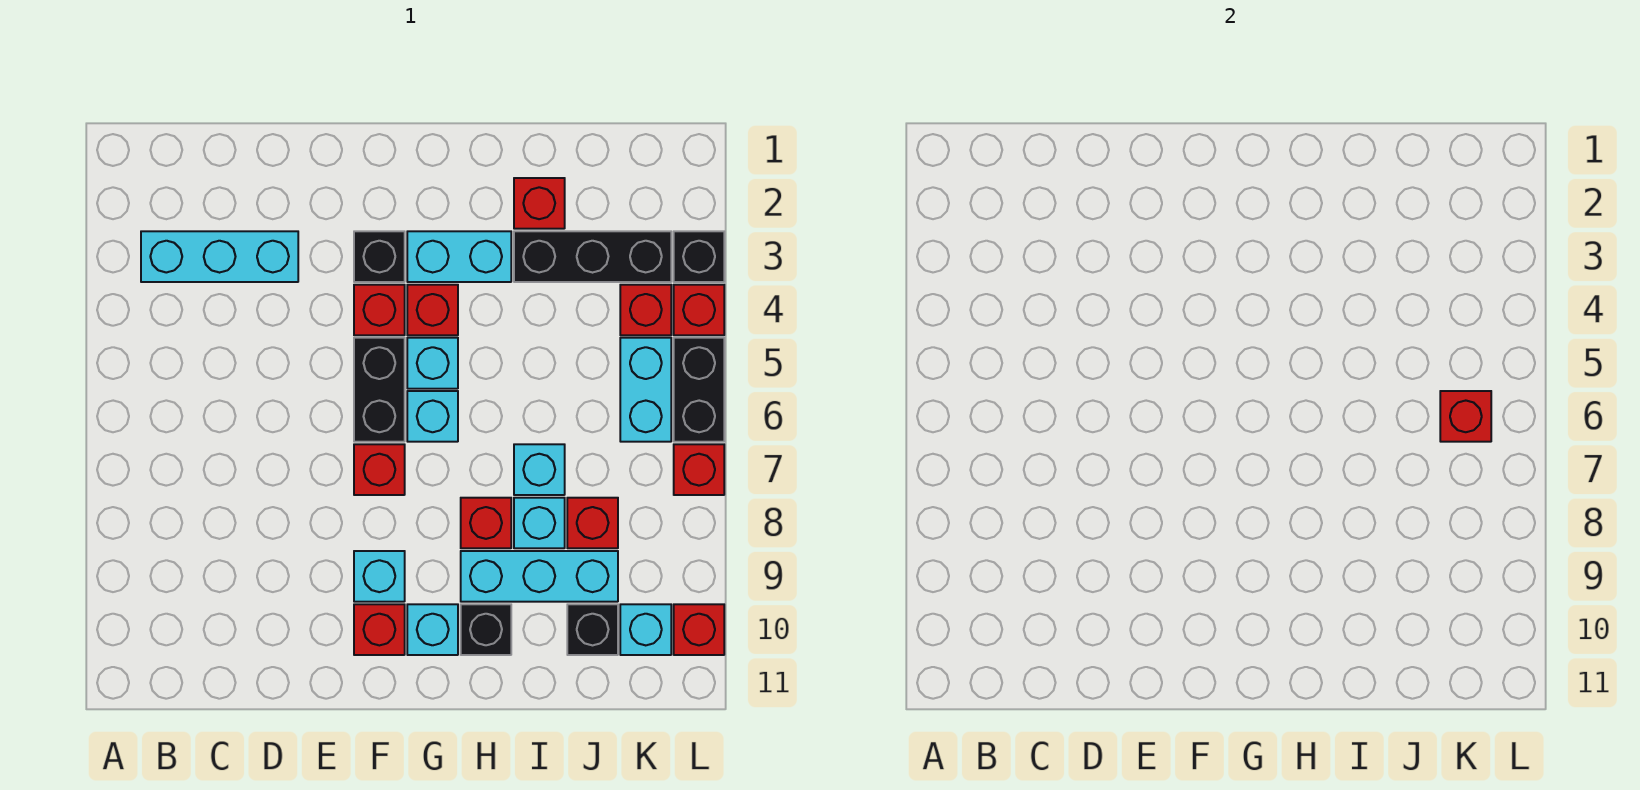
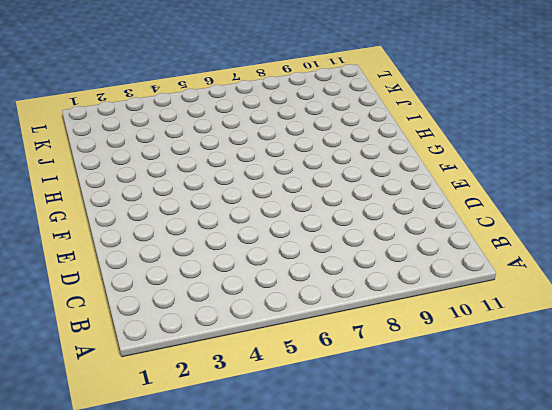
none -> cyan 1x3 brick [141,231,298,282]
none -> black 1x1 brick [354,231,405,282]
none -> red 1x1 brick [354,285,405,335]
none -> black 1x2 brick [354,338,405,442]

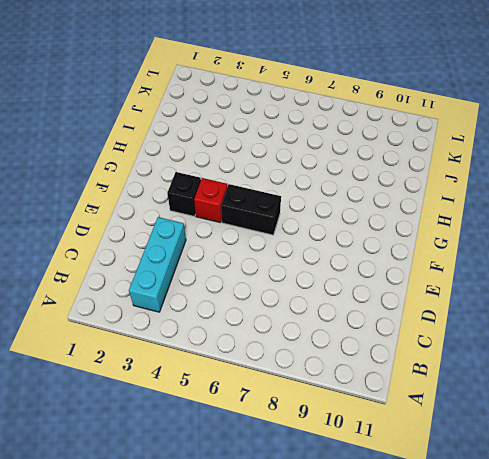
none -> red 1x1 brick [354,444,405,495]
none -> cyan 1x1 brick [354,551,405,602]
none -> red 1x1 brick [354,604,405,655]
none -> cyan 1x2 brick [407,231,511,282]

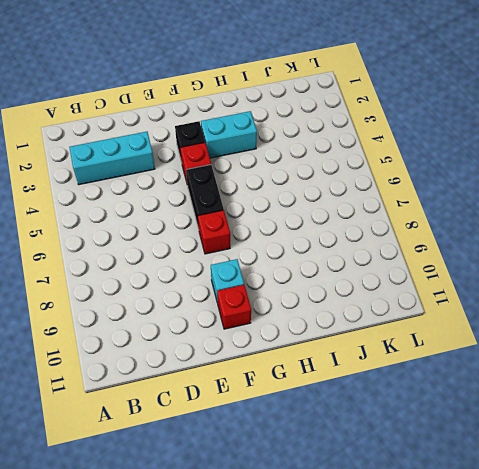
none -> red 1x1 brick [407,285,458,335]
none -> cyan 1x1 brick [407,338,458,389]
none -> cyan 1x1 brick [407,391,458,442]
none -> cyan 1x1 brick [407,604,458,655]

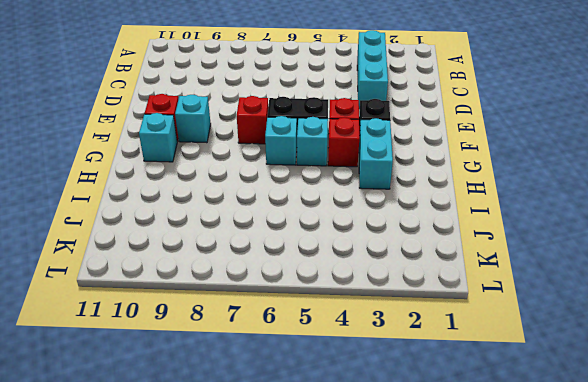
none -> red 1x1 brick [461,498,511,548]
none -> cyan 1x3 brick [461,551,618,602]
none -> black 1x1 brick [461,604,511,655]
none -> red 1x1 brick [514,178,565,229]

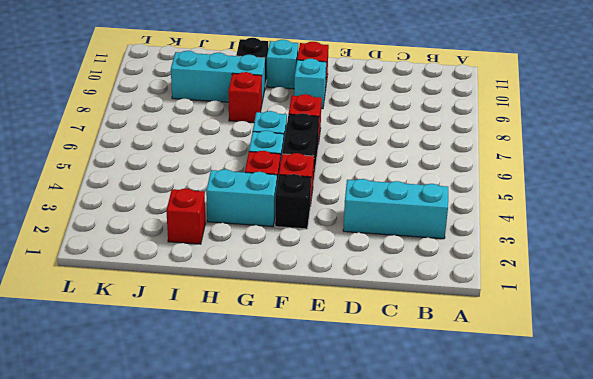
none -> black 1x3 brick [514,231,671,282]
none -> cyan 1x1 brick [514,444,565,495]
none -> cyan 1x1 brick [514,498,565,548]
none -> red 1x1 brick [567,498,618,548]

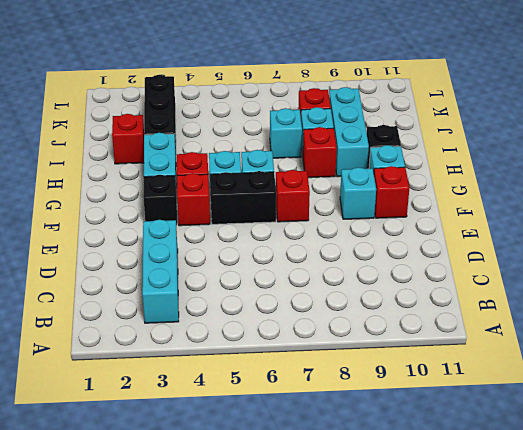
none -> black 1x1 brick [567,604,618,655]
none -> red 1x1 brick [620,285,671,335]
none -> cyan 1x2 brick [620,338,671,442]
none -> cyan 1x1 brick [620,604,671,655]

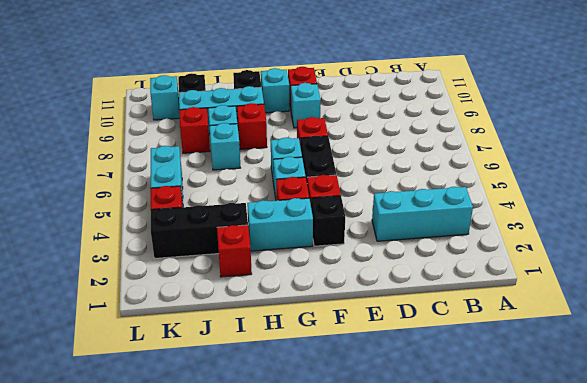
none -> black 1x1 brick [674,231,724,282]
none -> red 1x1 brick [674,285,724,335]
none -> black 1x2 brick [674,338,724,442]
none -> red 1x1 brick [674,444,724,495]

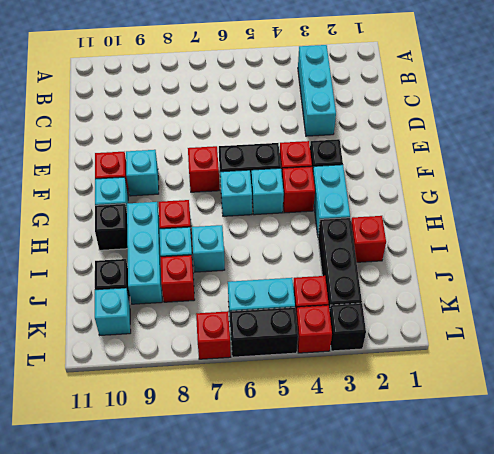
none -> red 1x1 brick [674,604,724,655]
none -> red 1x1 brick [1440,391,1491,442]

